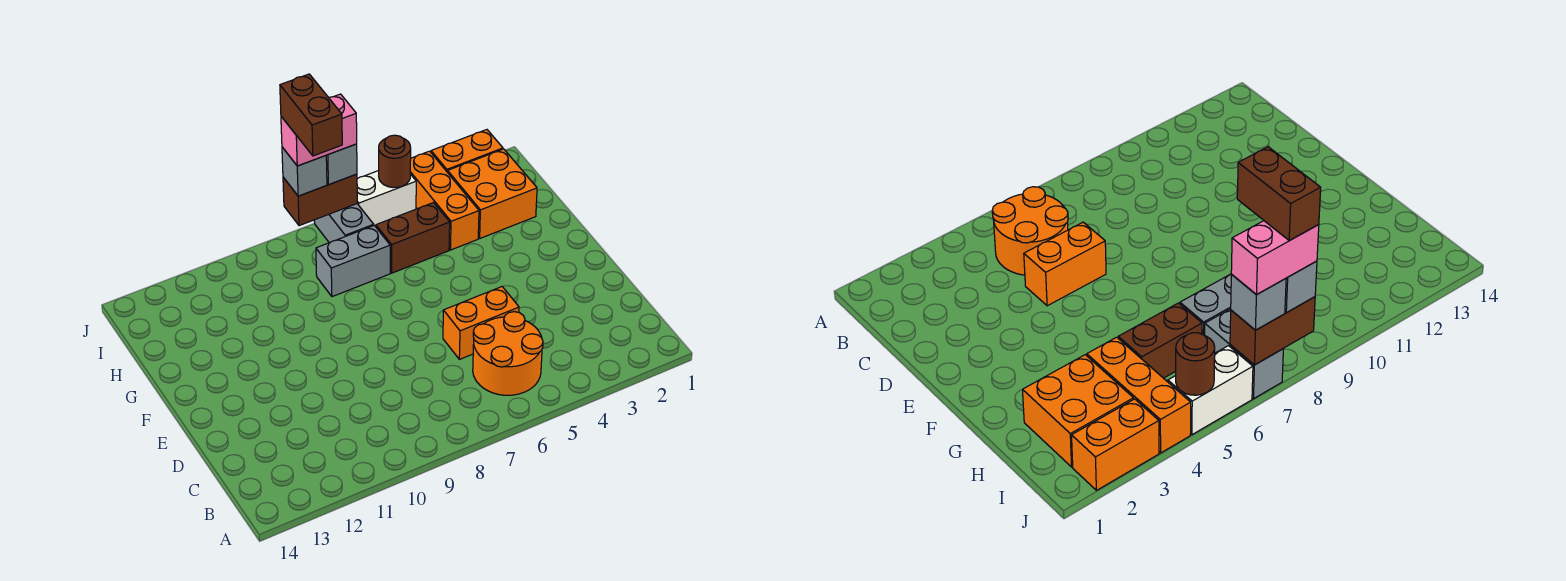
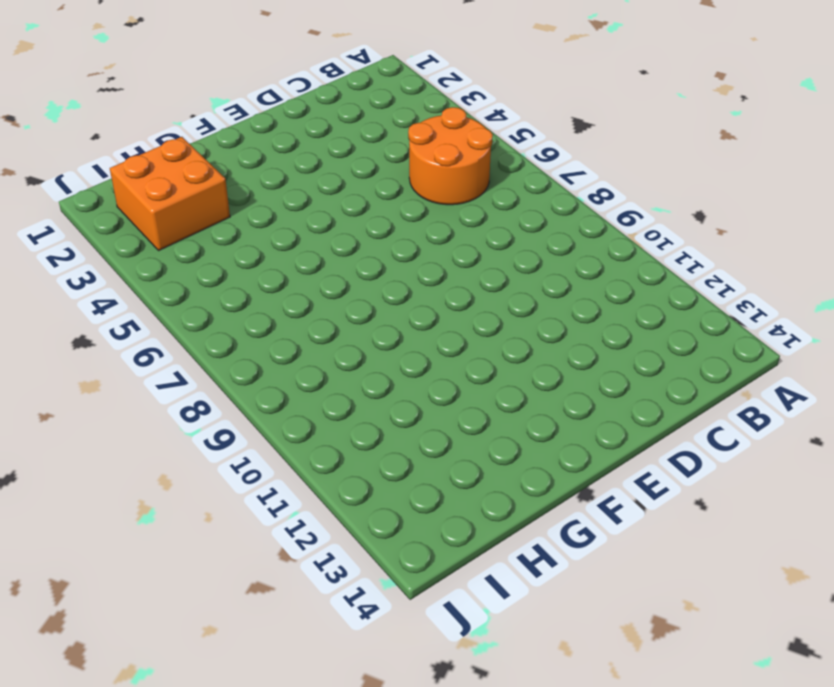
none -> orange 1x2 brick [443,287,519,359]
none -> orange 1x3 brick [410,151,479,250]
none -> brown 1x2 brick [376,203,450,273]

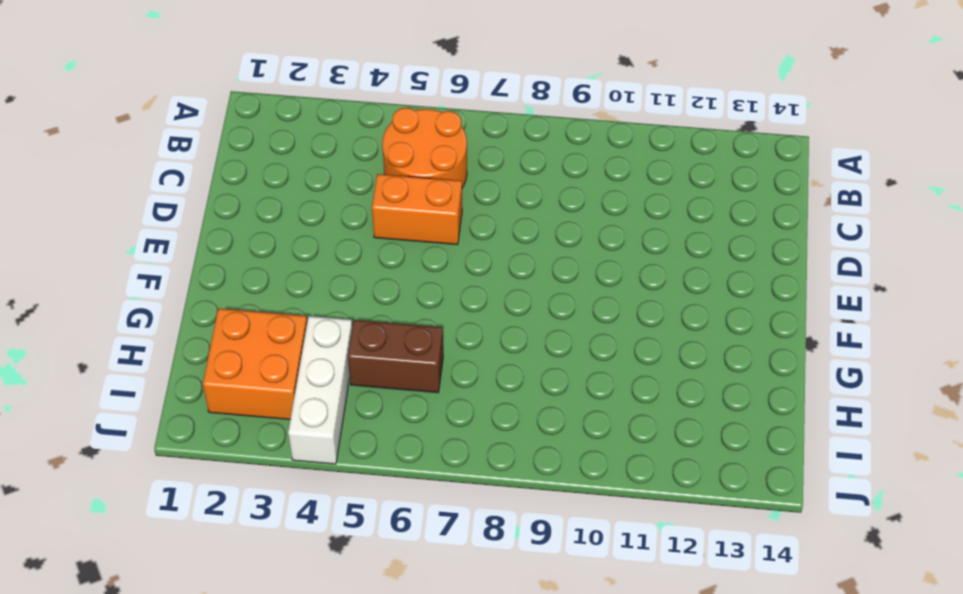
white 1x3 brick [288,316,352,464] -> orange 1x3 brick [410,151,479,250]
none -> grey 1x2 brick [316,225,390,297]
none -> grey 1x2 brick [314,204,374,243]
none -> orange 1x2 brick [431,130,503,172]

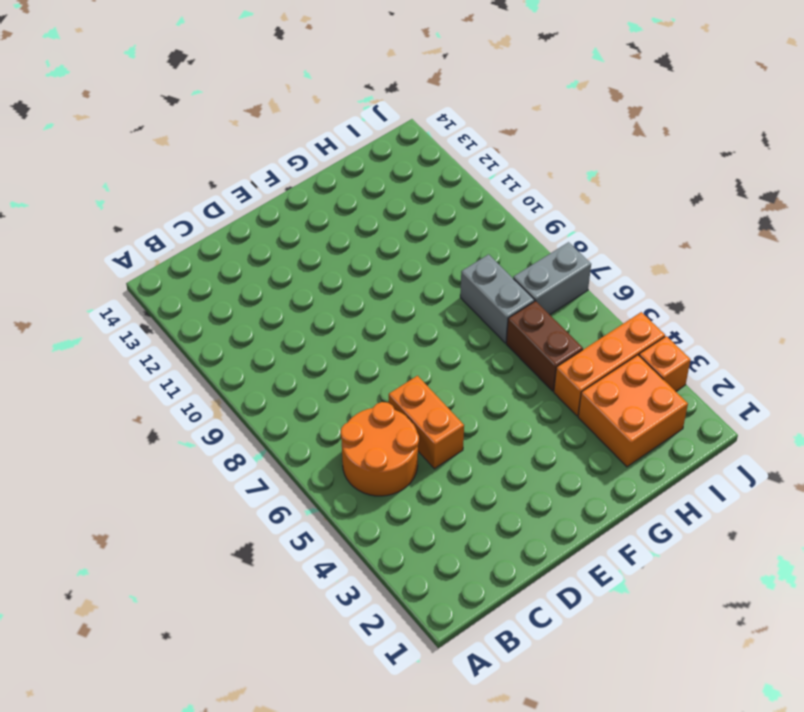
orange 1x1 brick [639,336,691,391] -> orange 1x2 brick [431,130,503,172]
none -> white 1x2 brick [357,171,416,226]
none -> brown 1x1 round brick [379,135,411,187]
none -> brown 1x2 brick [283,174,357,226]

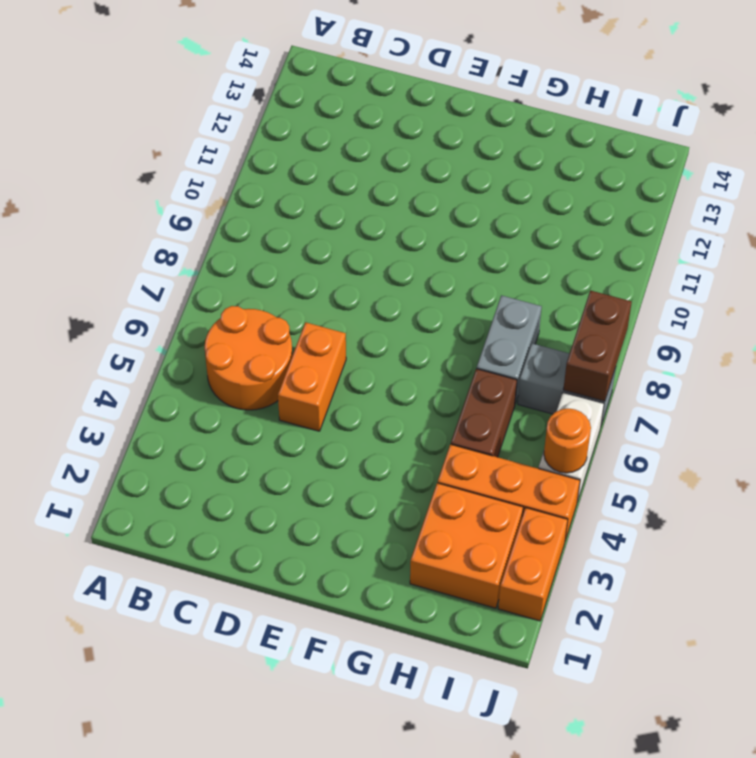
orange 1x1 round brick [544,409,591,473] -> brown 1x1 round brick [379,135,411,187]
none -> grey 1x1 brick [326,144,357,185]
none -> grey 1x1 brick [282,147,327,196]
none -> pink 1x2 brick [281,94,357,166]

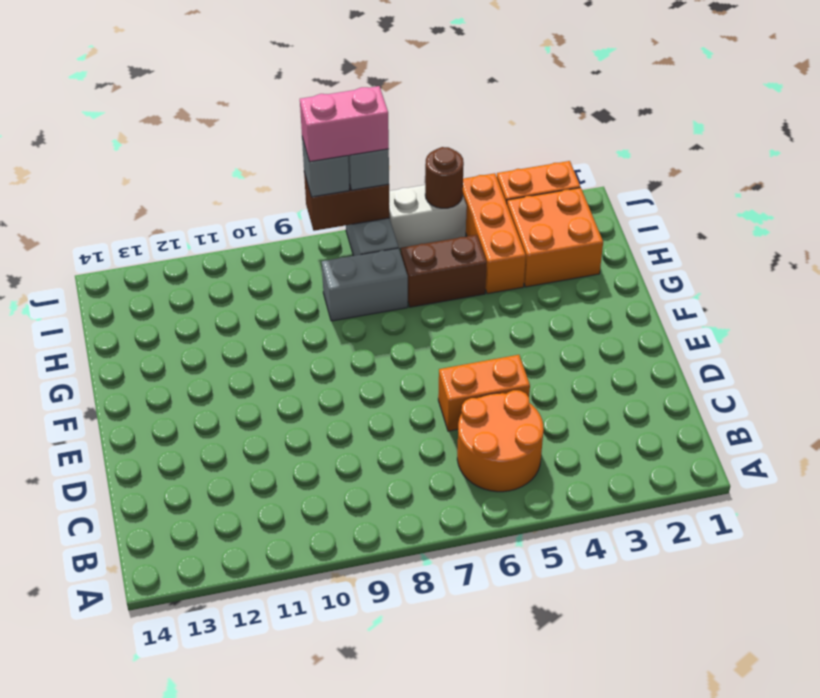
none -> brown 1x2 brick [280,74,342,156]

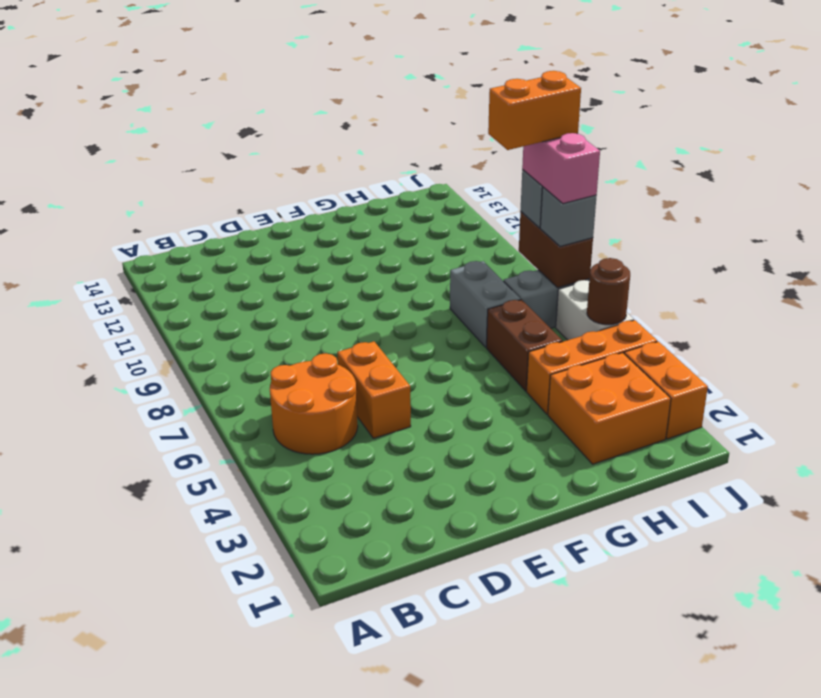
orange 1x2 brick [488,71,581,150] -> brown 1x2 brick [280,74,342,156]

